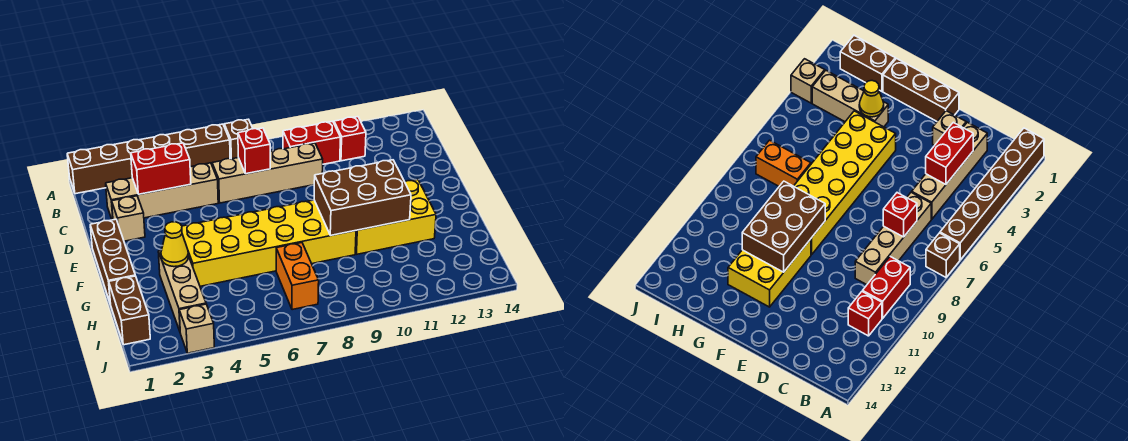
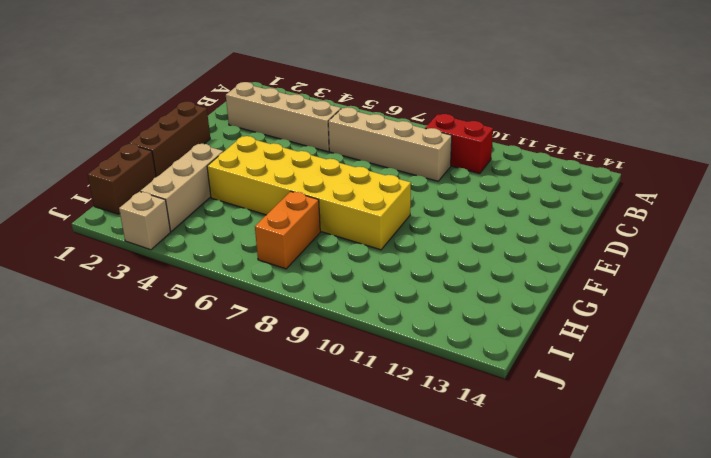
none -> brown 1x6 brick [67,124,230,194]
none -> brown 1x1 brick [224,119,253,159]
none -> red 1x1 brick [334,117,366,161]

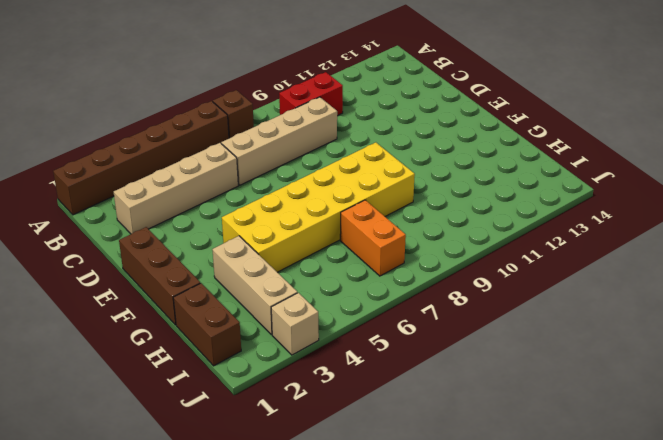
none -> red 1x1 brick [334,117,366,161]
none -> tan 1x1 brick [112,196,145,241]
none -> yellow 2x3 brick [355,180,436,254]

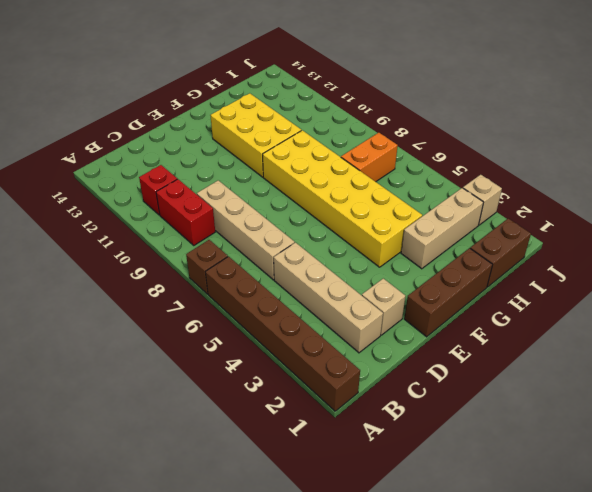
none -> red 1x2 brick [131,143,191,194]
none -> red 1x1 brick [238,128,270,174]
none -> brown 2x3 brick [314,160,411,236]

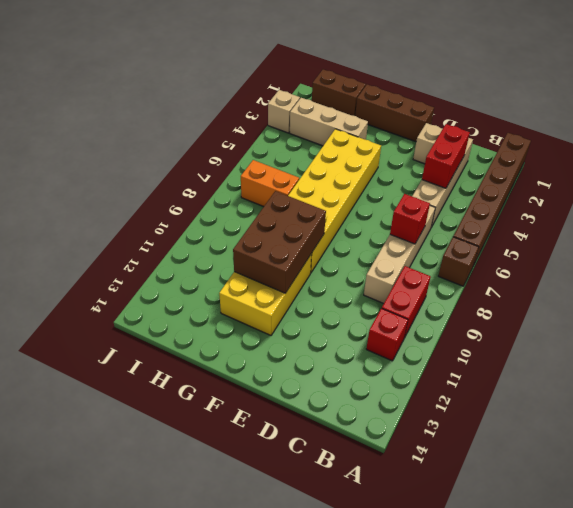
none -> yellow 1x1 cone [161,222,188,267]

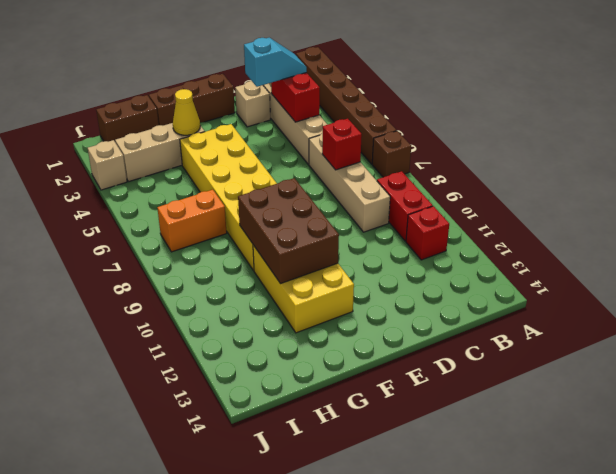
cyan 1x2 slope [244,38,307,87] -> none

